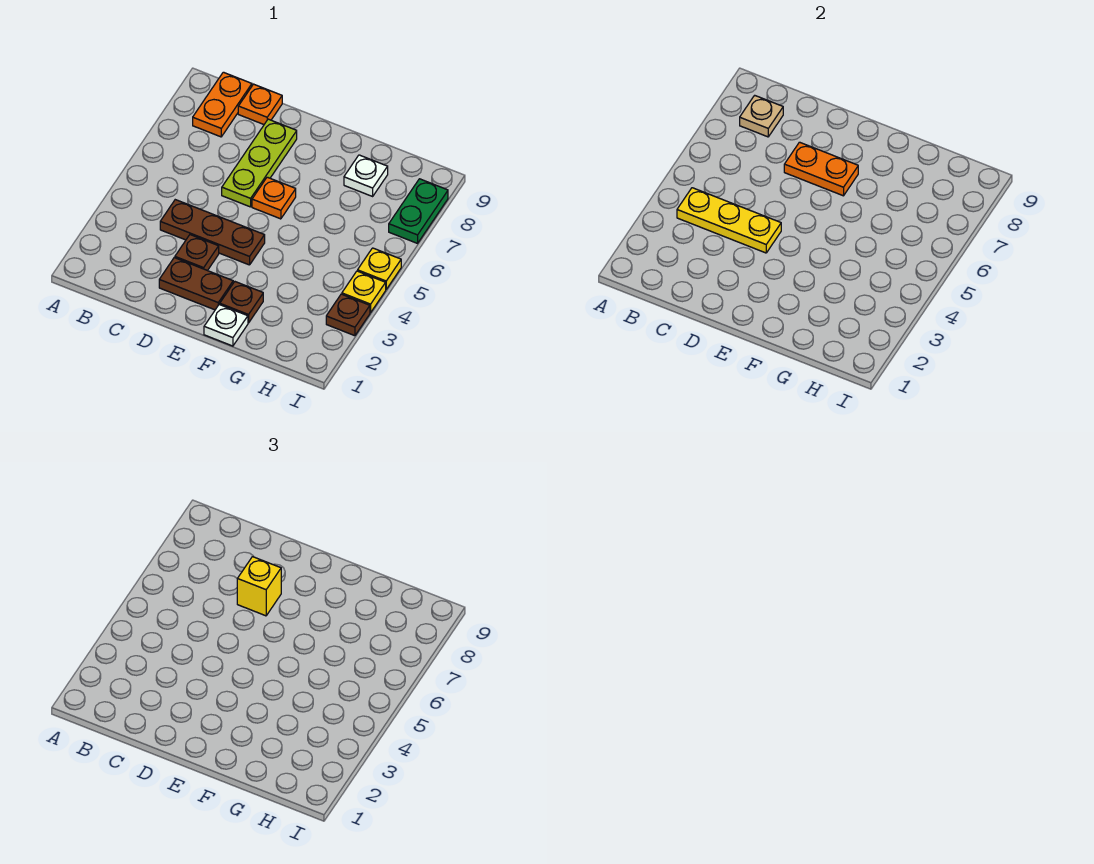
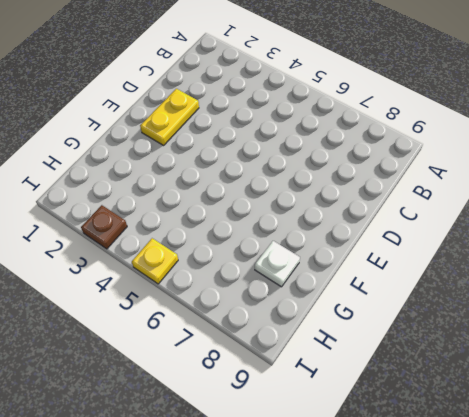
yellow 1x2 plate [140,89,199,145] -> brown 1x2 plate [159,258,233,310]
none -> orange 1x2 plate [193,72,252,137]
none -> brown 1x3 plate [160,200,265,265]
none -> orange 1x1 plate [238,84,282,124]

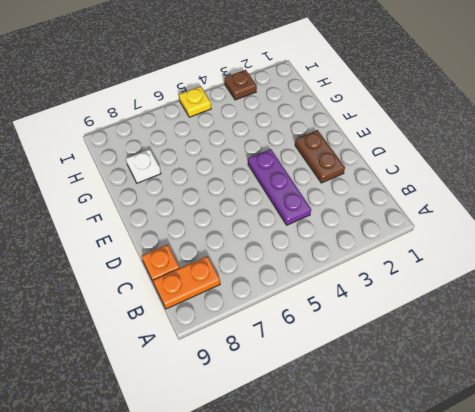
purple 1x3 plate [248,149,311,225] -> brown 1x3 plate [160,200,265,265]
none -> brown 1x1 plate [175,235,219,271]
none -> lime 1x3 plate [222,119,297,207]
none -> orange 1x1 plate [252,177,296,219]

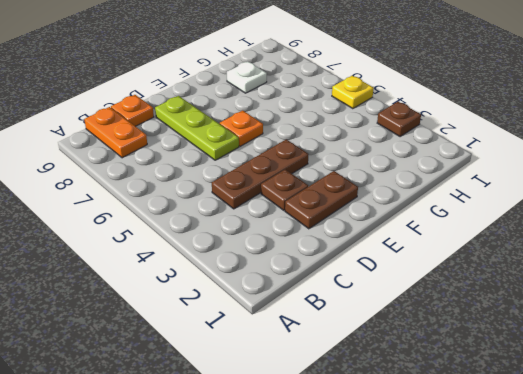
none -> white 1x1 plate [204,304,248,346]
none -> brown 1x1 plate [220,282,263,323]
none -> yellow 1x1 plate [342,271,386,313]

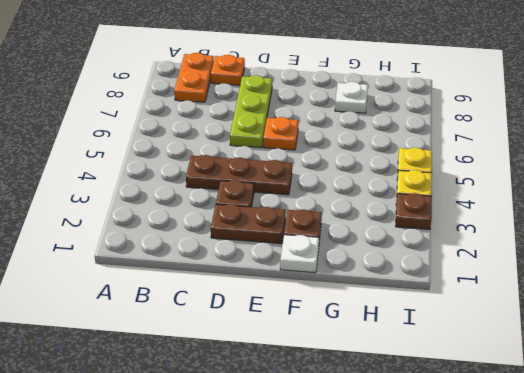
none -> green 1x2 plate [389,179,448,243]
none -> yellow 1x3 plate [677,188,781,253]
none -> tan 1x1 plate [740,95,783,137]

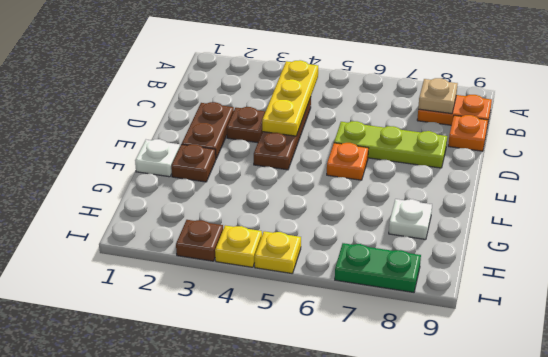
none -> orange 1x2 plate [784,142,858,196]
none -> yellow 1x1 brick [237,557,281,616]

